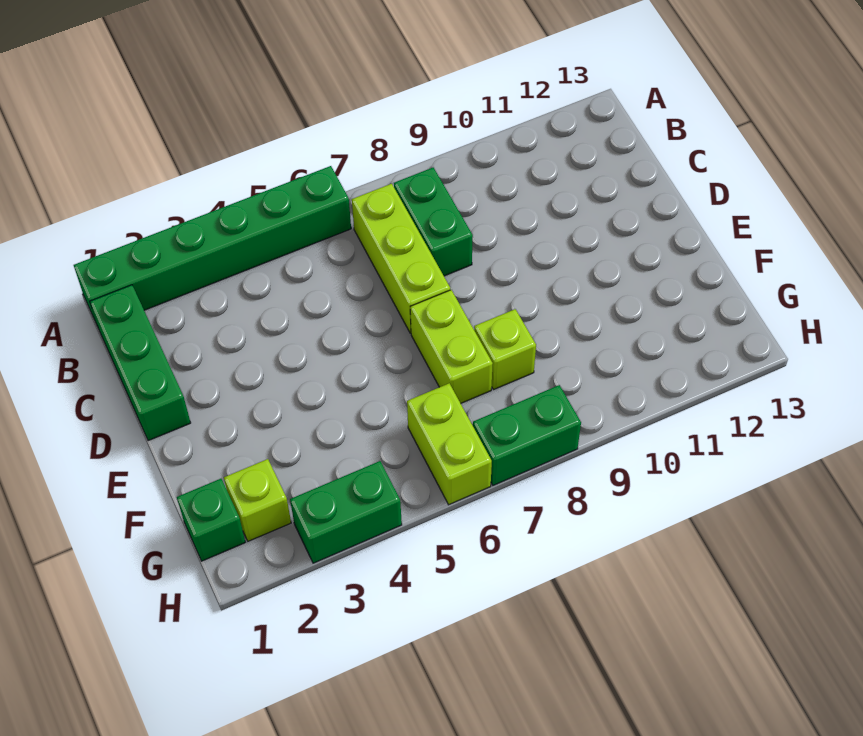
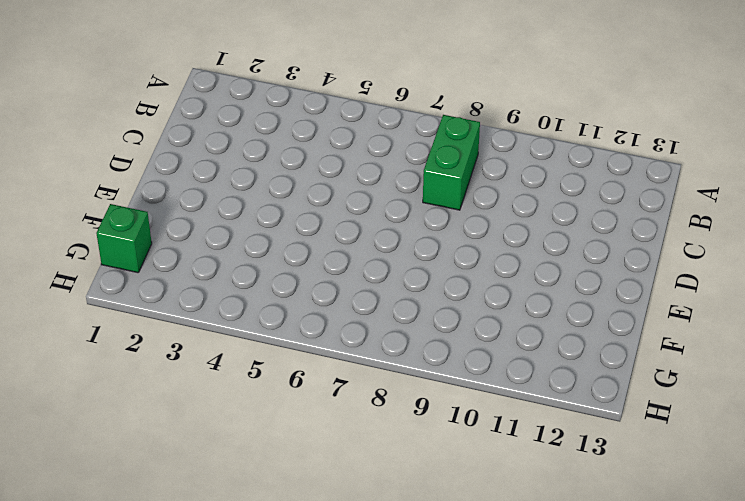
none -> green 1x6 brick [74,166,351,324]
none -> green 1x3 brick [90,285,191,441]

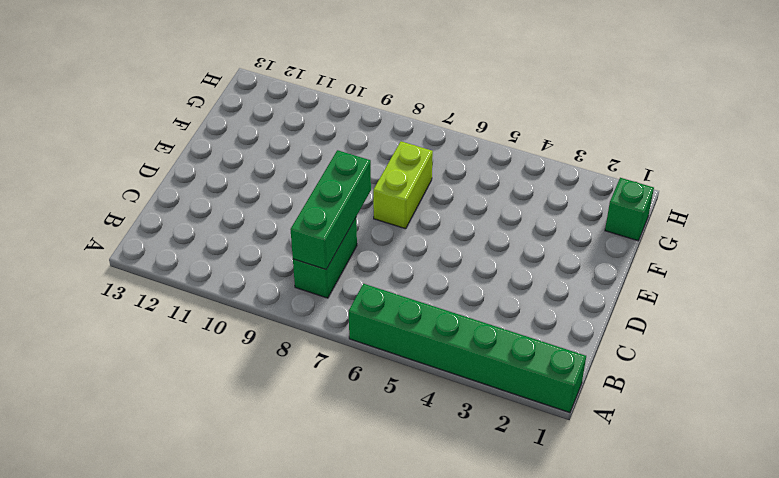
green 1x3 brick [290,150,371,269] -> green 1x3 brick moved to [90,285,191,441]
none -> lime 1x3 brick [352,184,450,333]
none -> lime 1x1 brick [474,309,536,390]

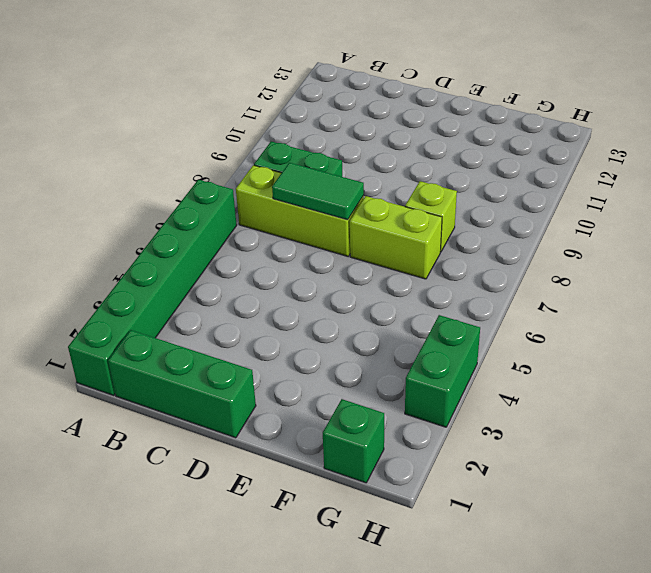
green 1x2 tile [272,163,364,220] -> none
none -> lime 1x1 brick [224,459,291,541]
none -> lime 1x2 brick [407,383,492,505]

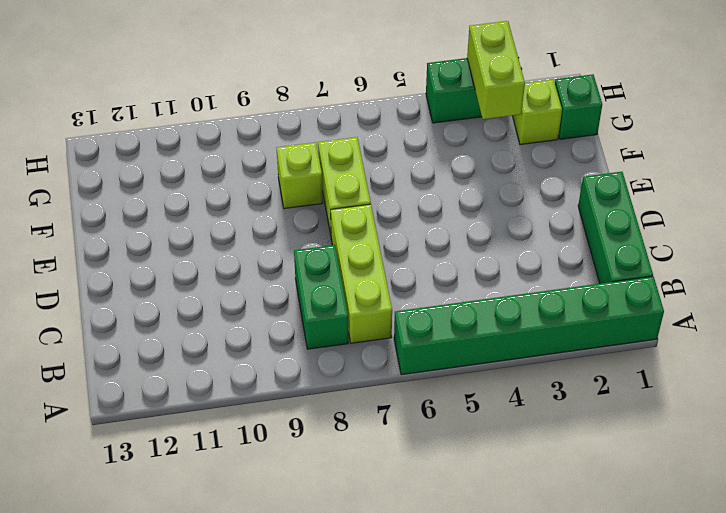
lime 1x2 brick [467,21,525,119] -> lime 1x2 brick moved to [407,383,492,505]
none -> green 1x2 brick [473,385,581,485]

